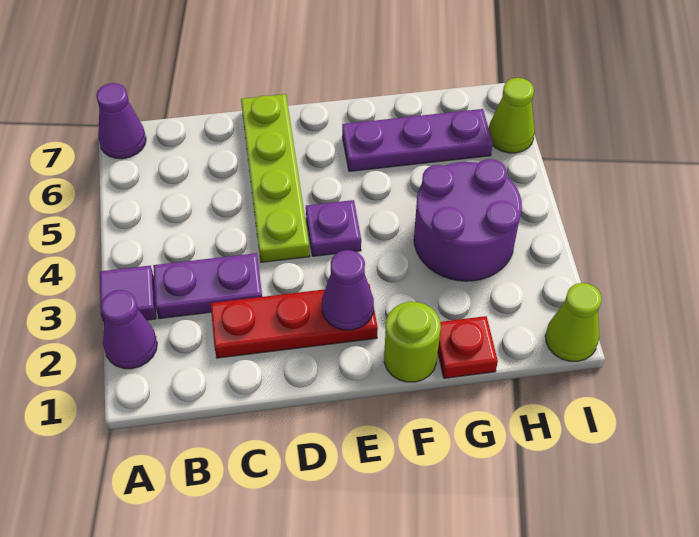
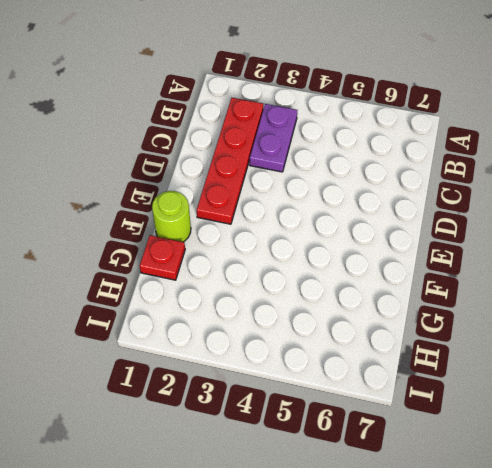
red 1x4 plate [197,98,263,224] -> red 1x3 plate [211,284,378,358]
none -> purple 1x1 cone [101,290,157,369]
none -> purple 1x1 tile [100,266,156,322]
none -> purple 1x1 cone [96,83,146,159]

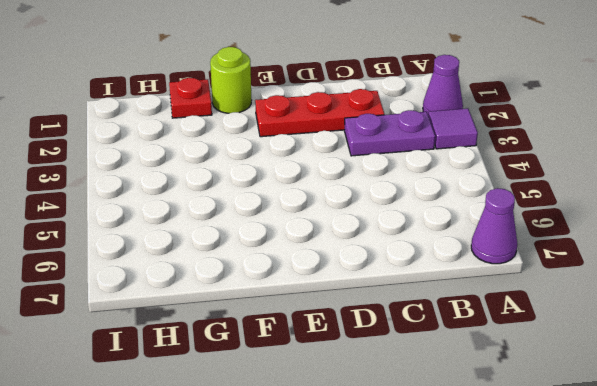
none -> lime 1x4 plate [241,94,310,262]
none -> purple 1x1 plate [306,200,361,256]
none -> purple 1x3 plate [342,109,493,171]

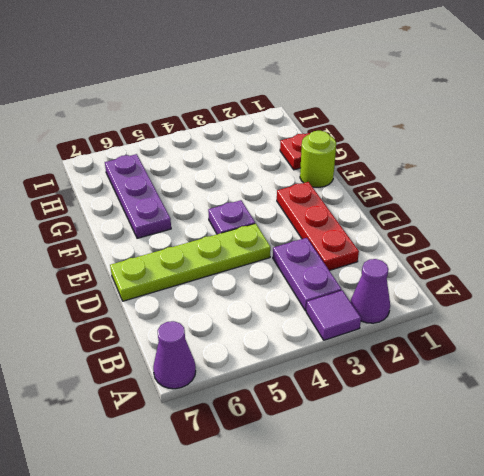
none -> purple 2x2 round brick [414,159,522,281]
none -> lime 1x1 cone [545,283,602,361]
none -> lime 1x1 cone [489,78,535,153]

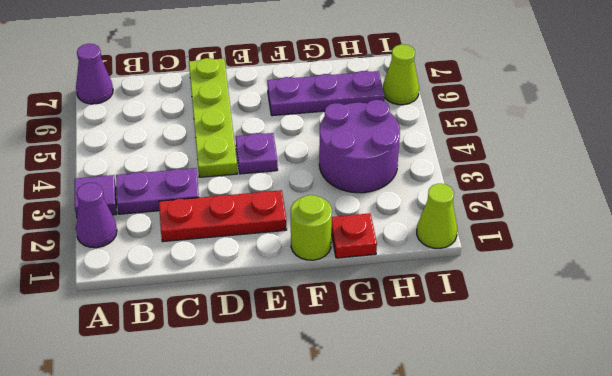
none -> purple 1x1 cone [322,250,374,330]

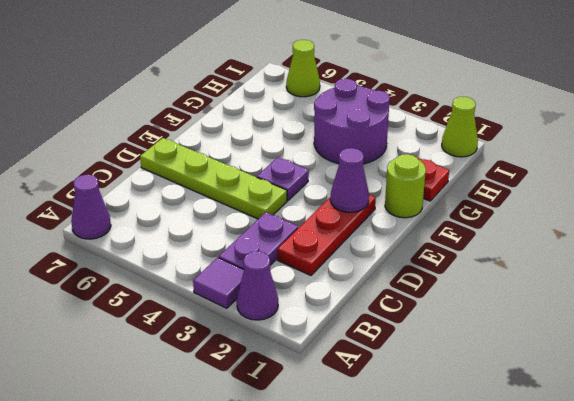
none -> purple 1x3 plate [342,109,493,171]

